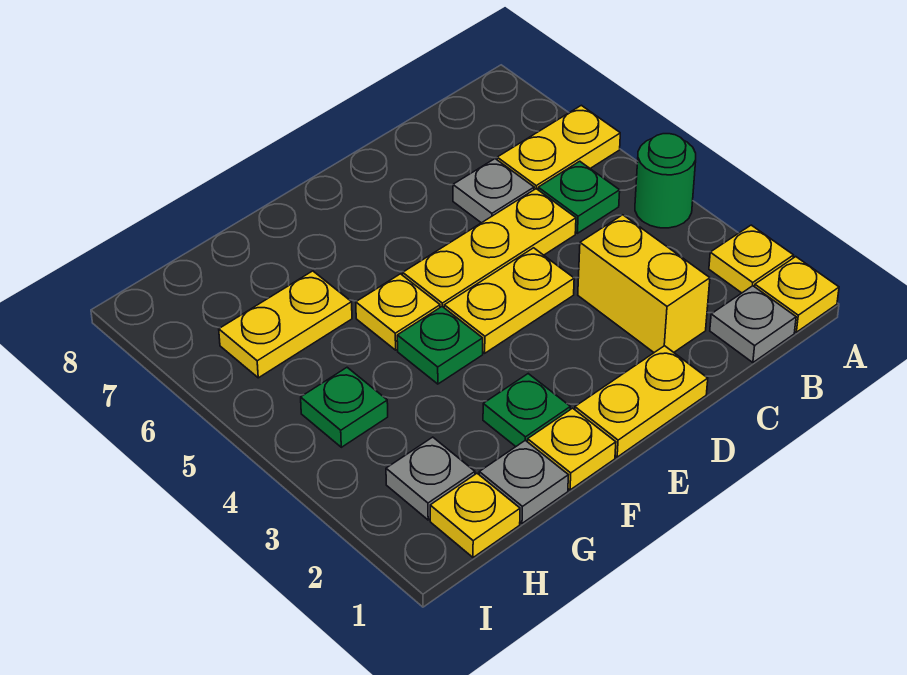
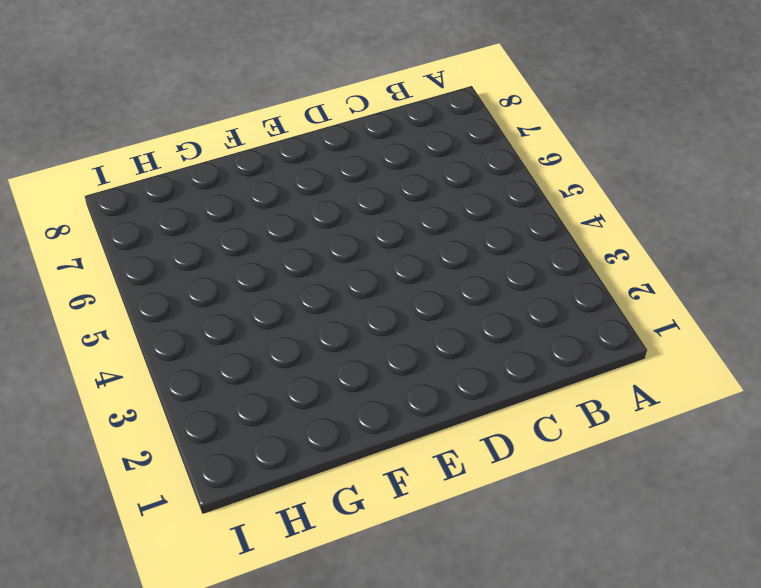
none -> yellow 1x1 plate [755,257,839,332]
none -> yellow 1x1 plate [709,225,794,293]
none -> green 1x1 round brick [635,134,696,228]

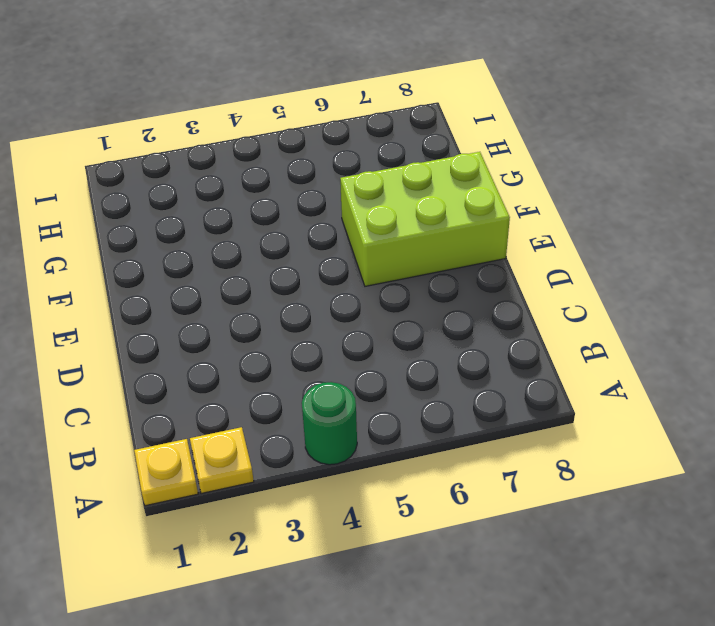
lime 2x3 brick [340,152,510,286] -> none
none -> yellow 1x2 plate [497,105,620,190]
none -> grey 1x1 plate [710,286,796,363]
none -> green 1x1 plate [538,161,620,233]

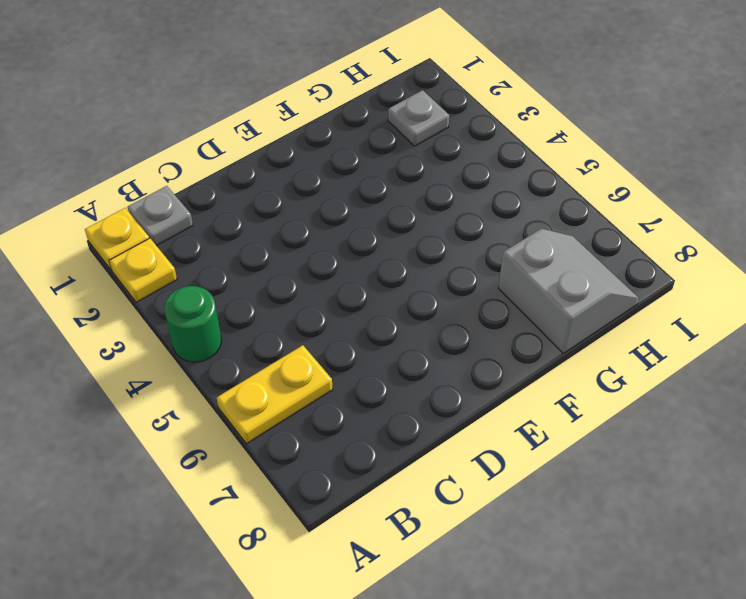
grey 2x2 slope [498,229,639,353] -> none
none -> green 1x1 plate [538,161,620,233]
none -> yellow 1x2 brick [578,215,710,352]
none -> yellow 1x3 plate [403,189,576,307]

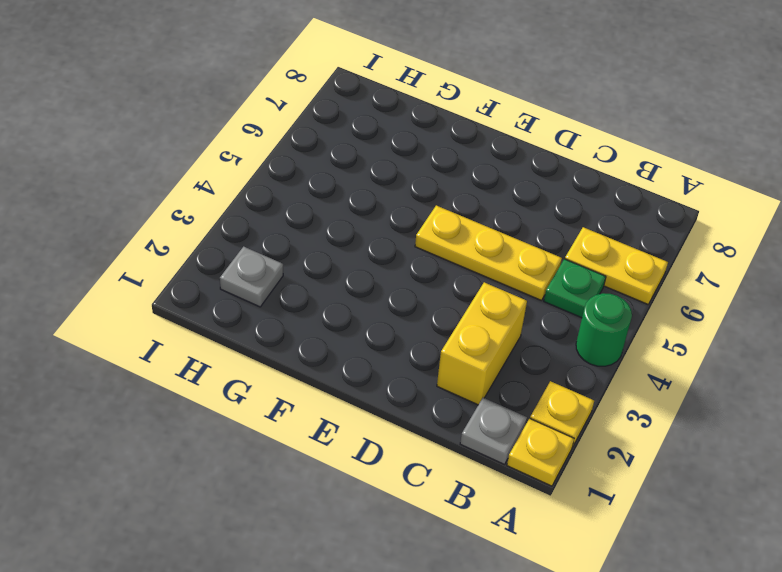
none -> grey 1x1 plate [453,159,534,223]
none -> yellow 1x2 plate [575,346,708,457]
none -> yellow 1x2 plate [444,248,574,353]

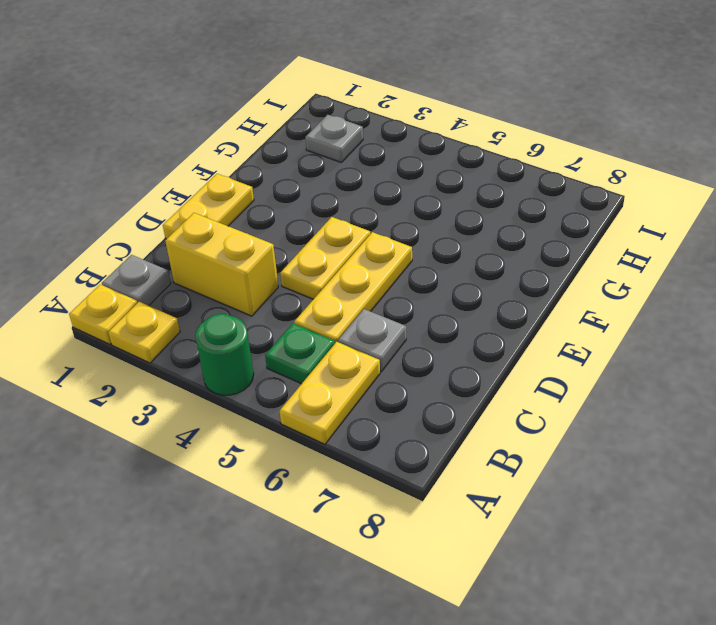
none -> yellow 1x1 plate [528,408,616,490]
none -> green 1x1 plate [483,374,570,446]
none -> green 1x1 plate [397,307,483,384]

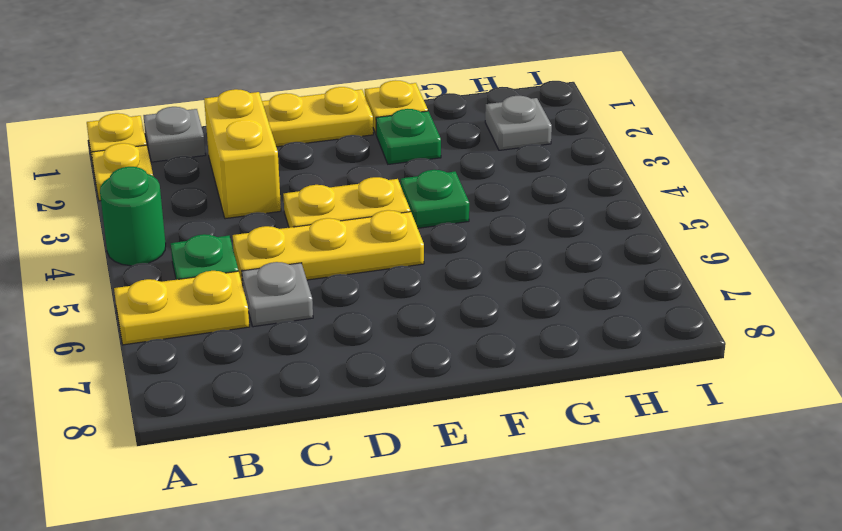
none -> yellow 1x1 plate [356,274,440,350]
none -> grey 1x1 plate [479,440,568,523]
none -> yellow 1x2 plate [219,271,352,378]

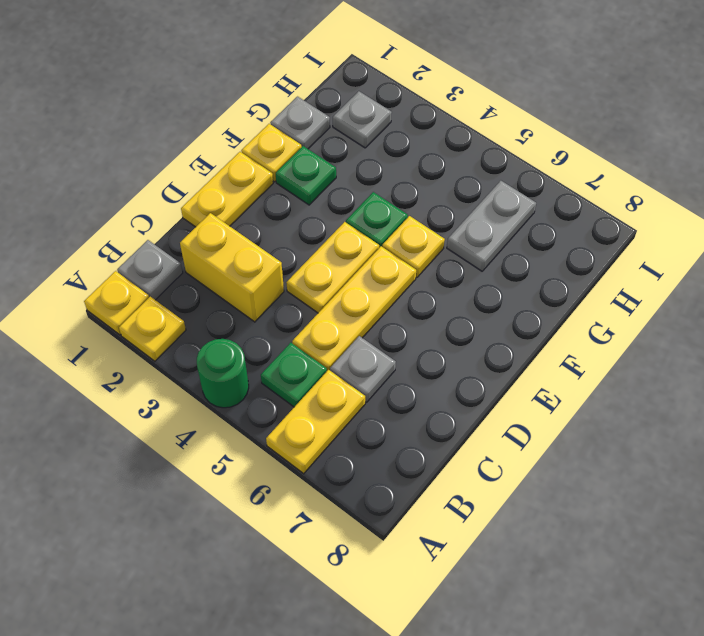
grey 1x2 plate [447,181,536,271] -> yellow 1x2 plate [219,271,352,378]
none -> yellow 1x1 plate [430,473,520,558]
none -> green 1x1 plate [301,367,388,447]

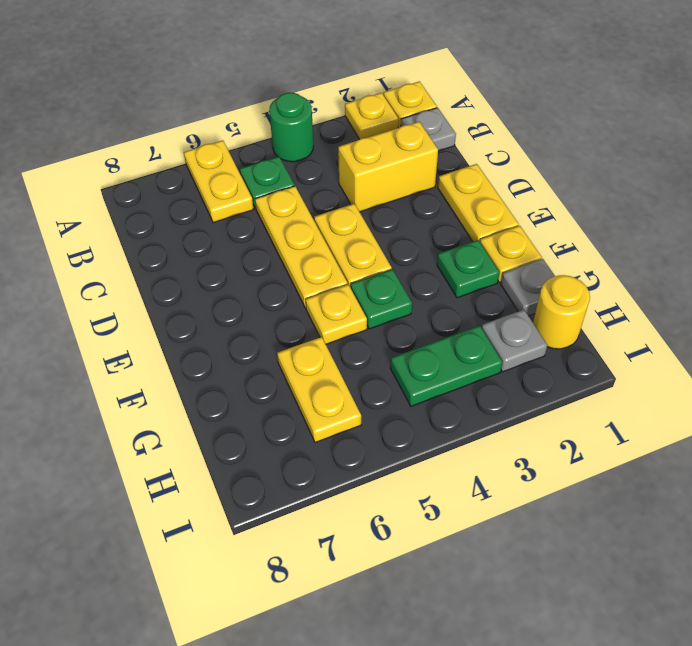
yellow 1x1 round brick [533,275,590,349] -> yellow 1x1 plate [430,473,520,558]
green 1x2 plate [390,326,502,406] -> green 1x1 plate [301,367,388,447]
none -> grey 1x1 plate [453,159,534,223]

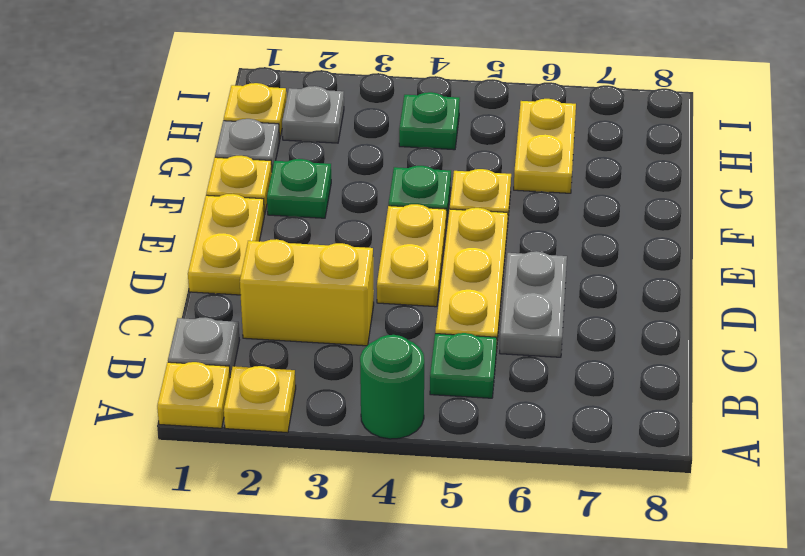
grey 1x2 plate [500,252,567,357] -> grey 1x1 plate [453,159,534,223]
none -> yellow 1x2 plate [497,105,620,190]

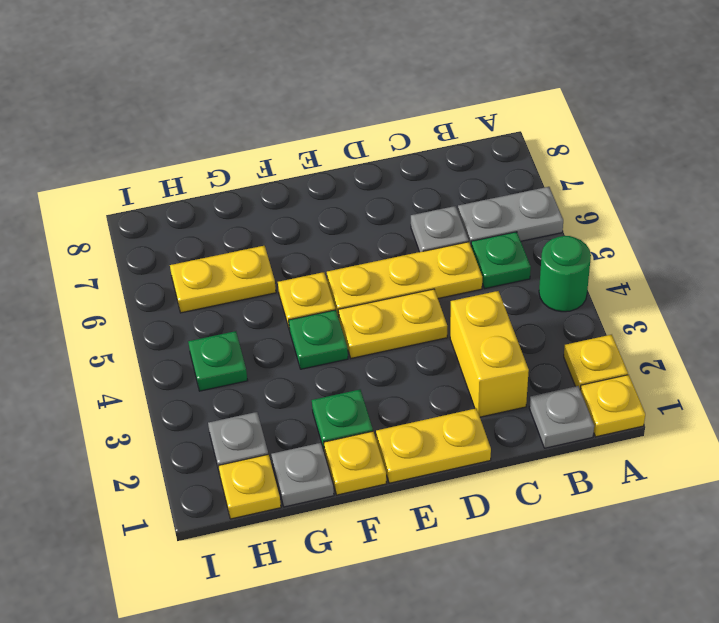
grey 1x2 plate [458,187,563,245] -> yellow 1x2 plate [497,105,620,190]

